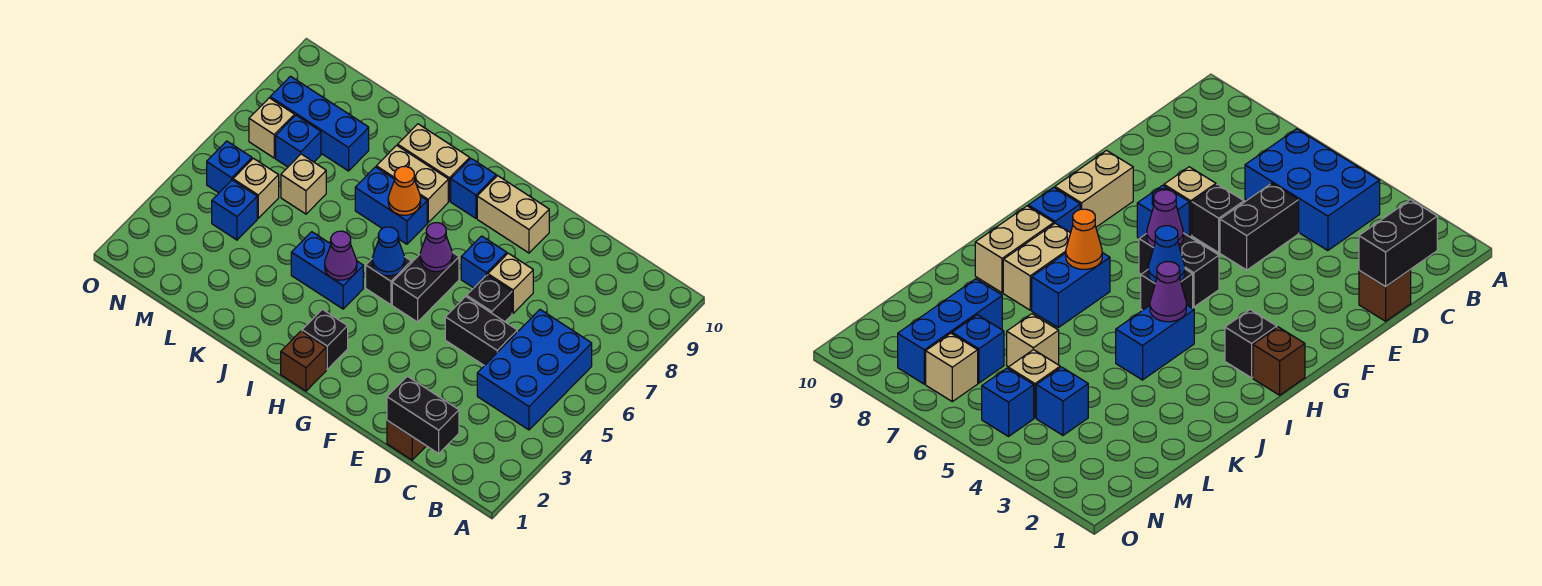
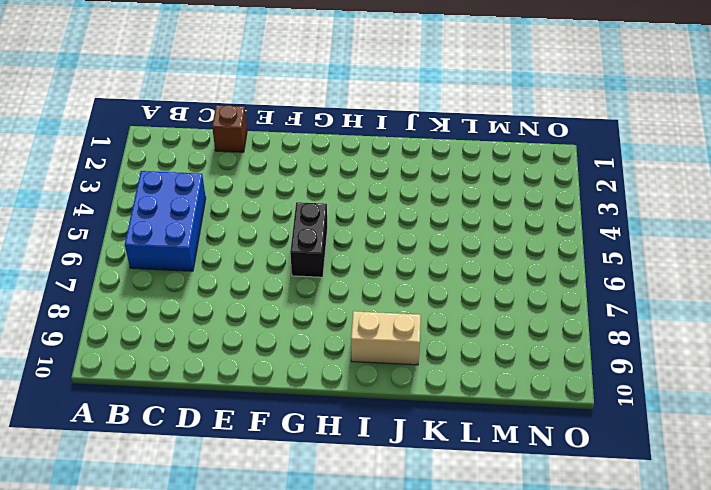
none -> black 1x2 brick [445,296,517,366]
none -> black 1x1 brick [467,275,512,322]
none -> tan 1x1 brick [488,253,533,313]

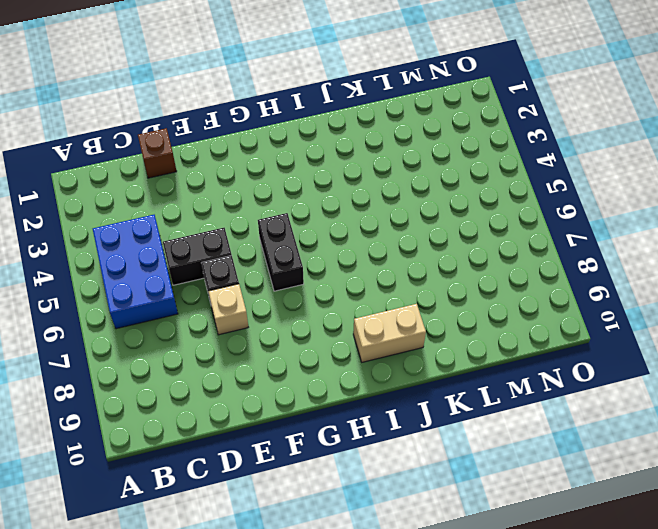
none -> blue 1x1 brick [461,236,507,288]
none -> tan 1x2 brick [477,176,549,253]
none -> brown 1x1 brick [281,331,326,391]

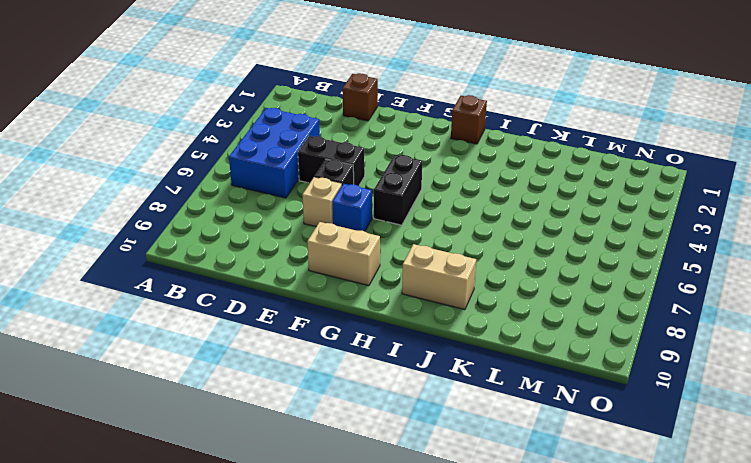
none -> black 1x1 brick [302,309,348,369]
none -> black 1x1 brick [366,257,411,305]
none -> blue 1x1 brick [451,159,496,218]

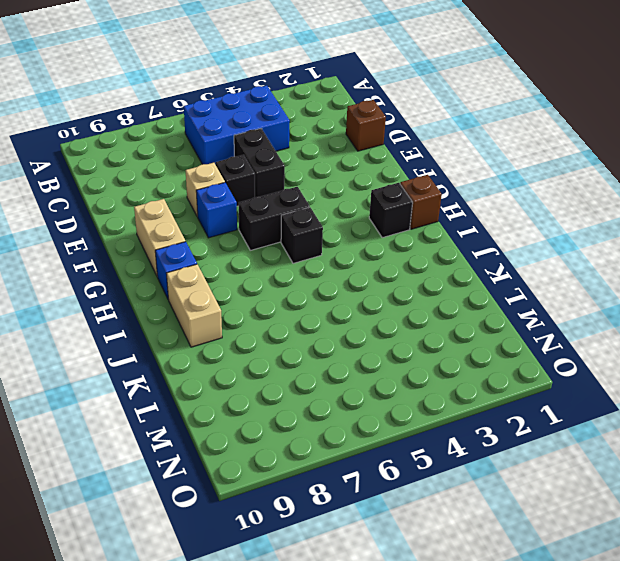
none -> blue 1x2 brick [291,232,363,309]
none -> blue 1x2 brick [355,167,427,244]
none -> tan 1x2 brick [376,145,448,223]

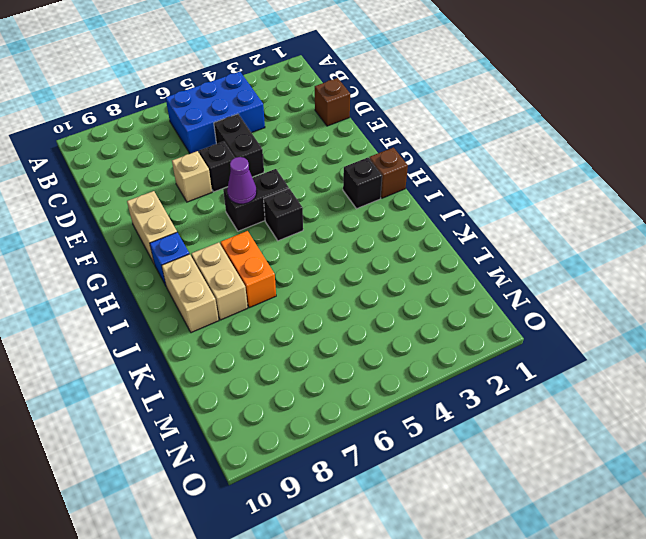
orange 1x2 brick [221,231,276,308] -> blue 1x2 brick [355,167,427,244]
none -> blue 1x1 brick [461,236,507,288]
none -> blue 1x2 brick [291,232,363,309]
none -> tan 1x1 brick [281,154,326,214]

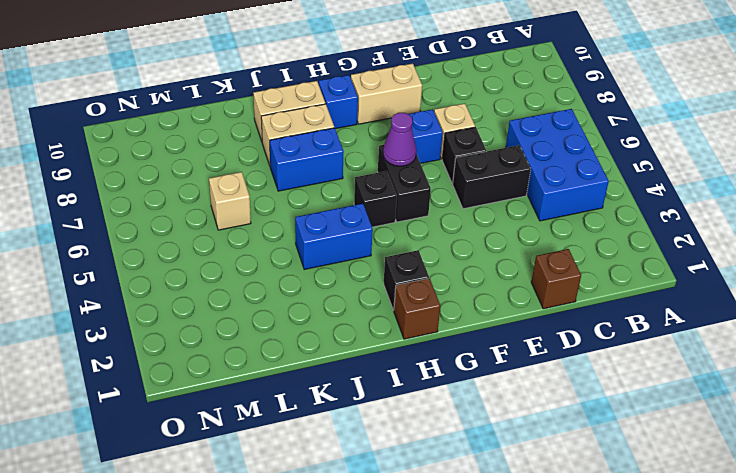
none -> blue 1x3 brick [270,76,369,171]
none -> blue 1x1 brick [212,180,257,240]
none -> tan 1x1 brick [233,158,279,218]

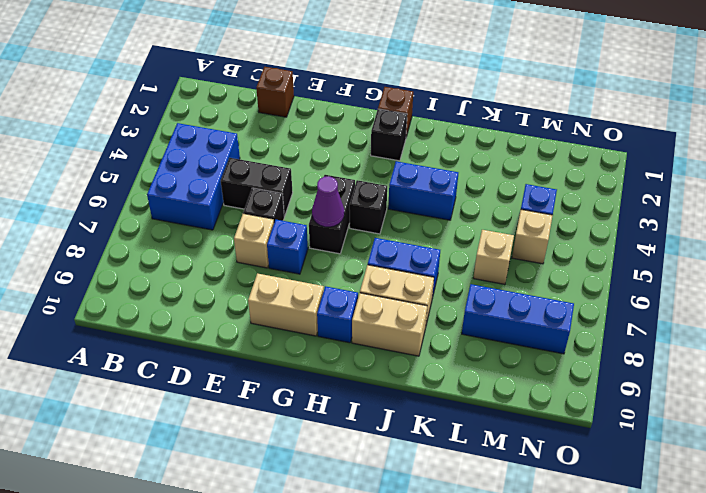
none -> blue 1x1 brick [276,115,321,167]
none -> blue 1x1 brick [207,141,252,193]
none -> tan 1x1 brick [249,98,294,158]

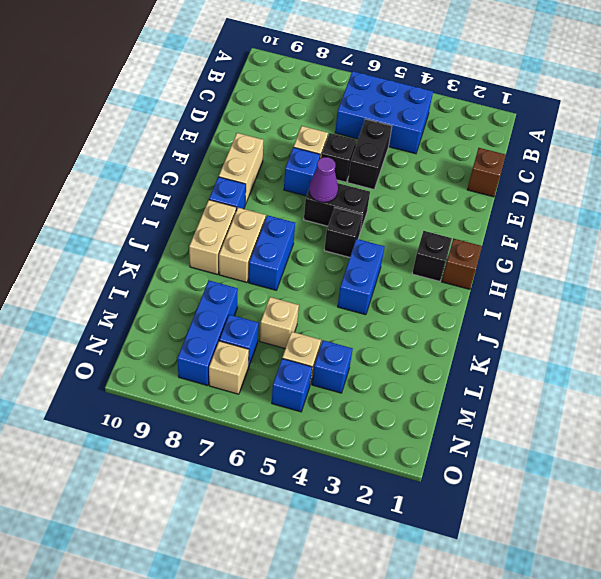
none -> black 1x2 brick [387,376,459,454]
none -> blue 1x1 cone [372,227,405,276]
none -> purple 1x1 cone [325,231,357,280]

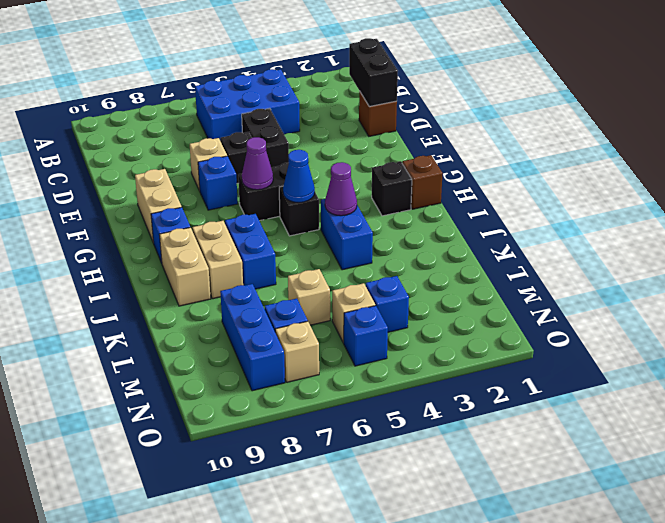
none -> orange 1x1 cone [388,166,421,215]

